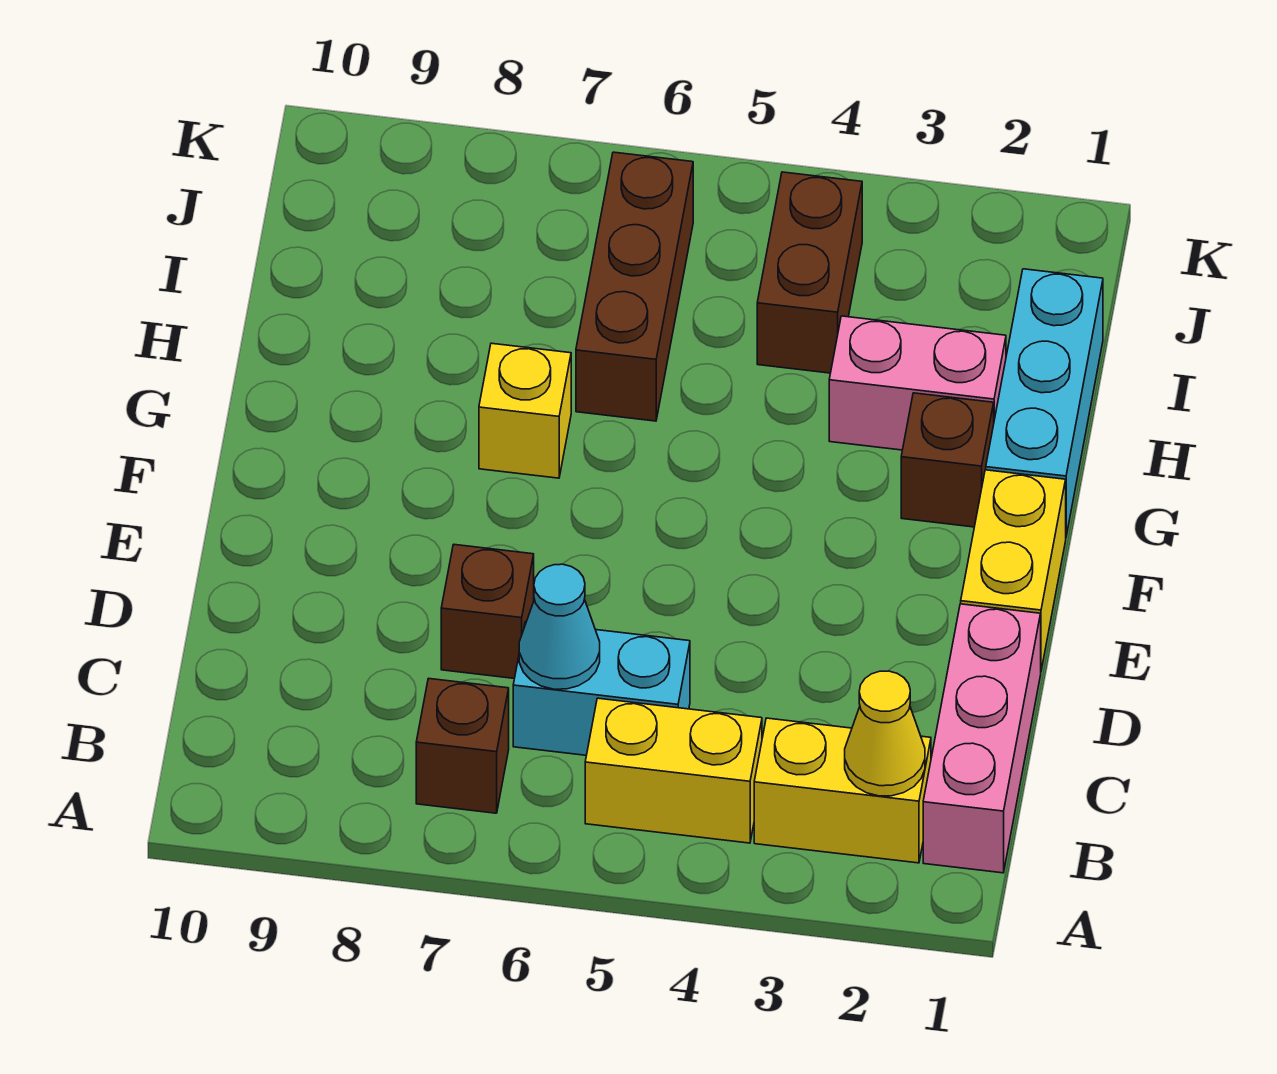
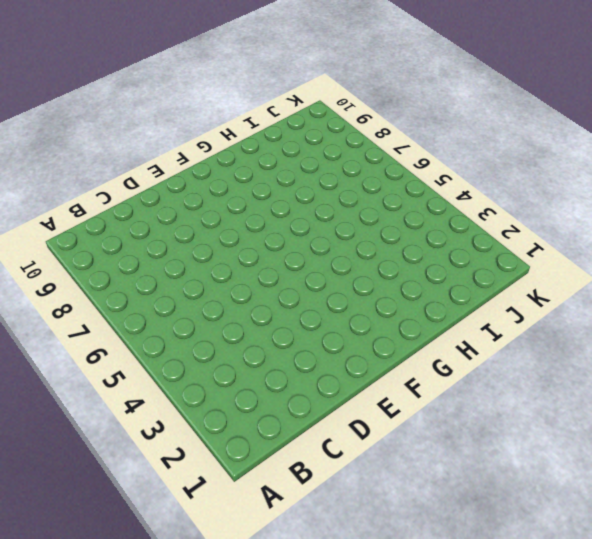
none -> pink 1x3 brick [923,604,1041,873]
none -> yellow 1x2 brick [754,718,931,863]
none -> yellow 1x2 brick [585,698,762,843]

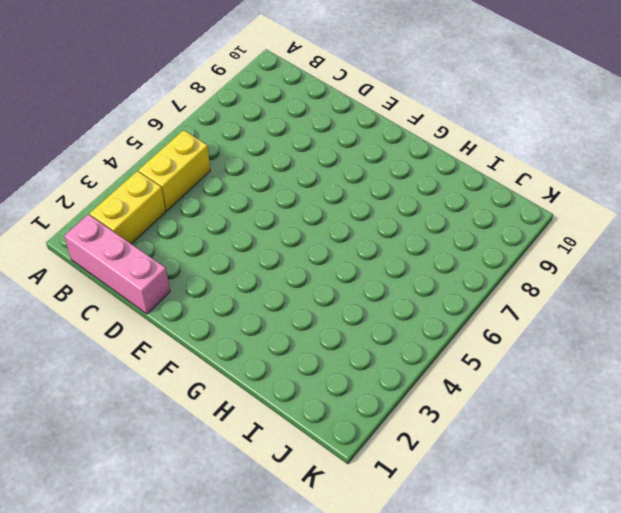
none -> brown 1x1 brick [416,678,509,813]
none -> cyan 1x2 brick [513,621,690,755]
none -> brown 1x1 brick [441,545,534,679]

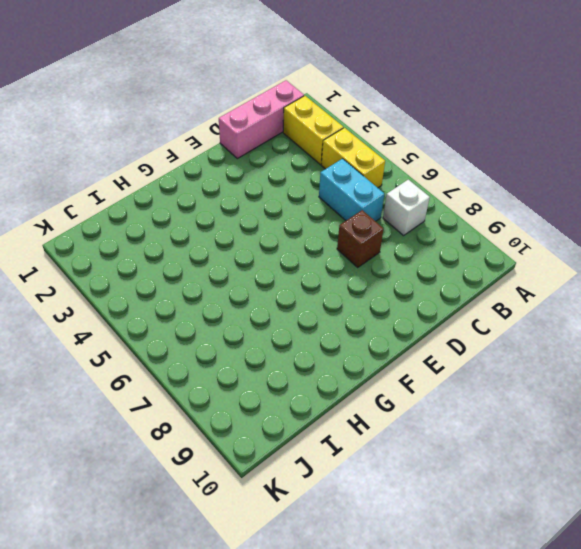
white 1x1 brick [383,180,430,236] -> brown 1x1 brick [416,678,509,813]
none -> yellow 1x2 brick [961,470,1066,670]
none -> cyan 1x3 brick [986,269,1103,536]
none -> brown 1x1 brick [901,393,994,527]

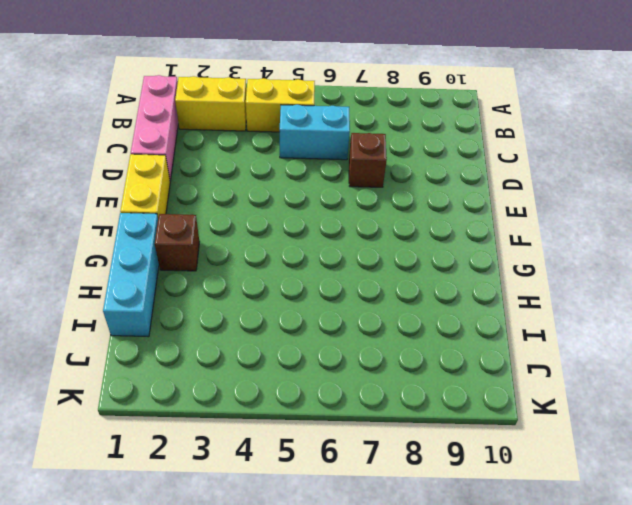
none -> brown 1x1 brick [416,678,509,813]
none -> yellow 1x1 brick [479,343,571,478]
none -> pink 1x2 brick [829,316,1006,450]

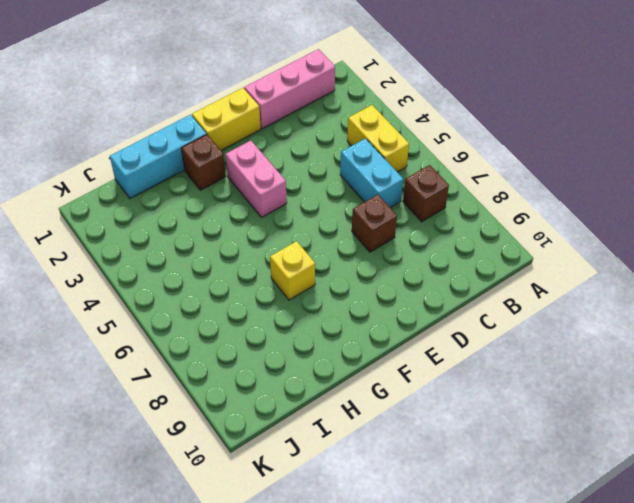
pink 1x2 brick [226,141,287,217] -> pink 1x2 brick moved to [829,316,1006,450]
none -> yellow 1x2 brick [754,718,931,863]
none -> brown 1x3 brick [576,152,693,421]
none -> brown 1x2 brick [757,172,862,373]

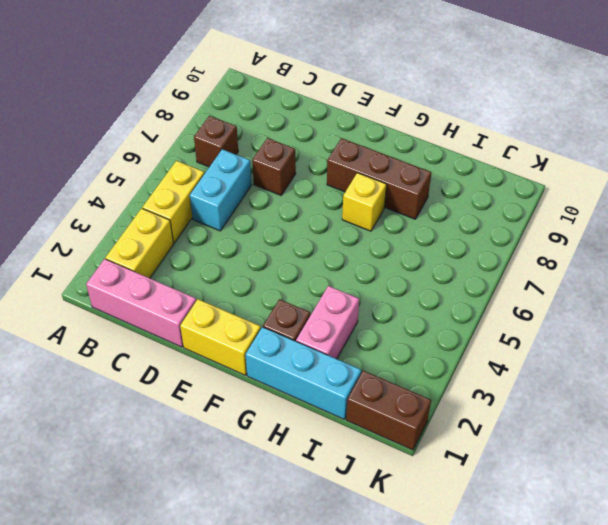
brown 1x3 brick [327,138,431,219] -> brown 1x3 brick moved to [576,152,693,421]
brown 1x2 brick [346,371,431,450] -> brown 1x2 brick moved to [757,172,862,373]
none -> yellow 1x1 cone [845,671,925,796]
none -> cyan 1x1 cone [519,564,600,689]

